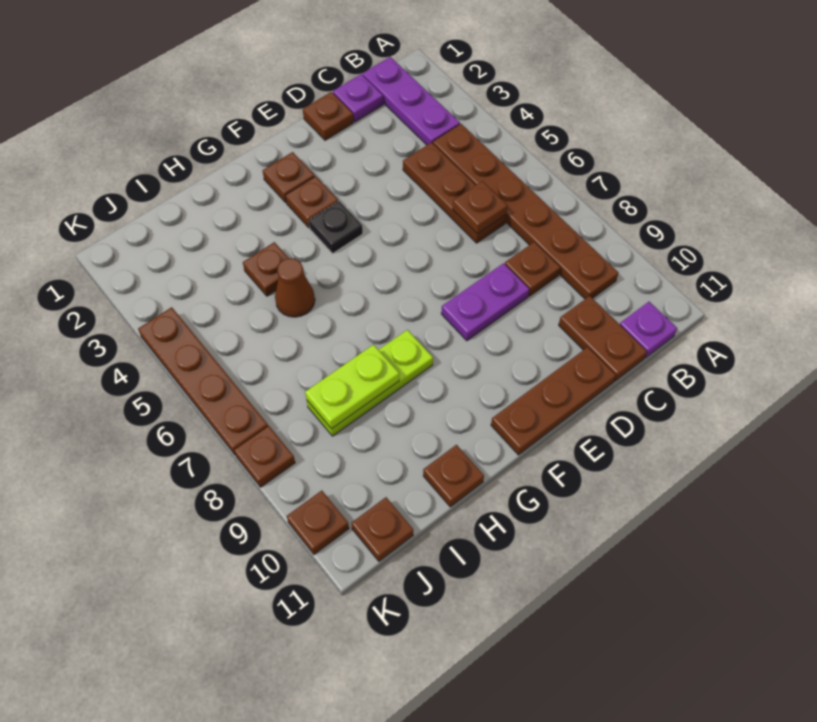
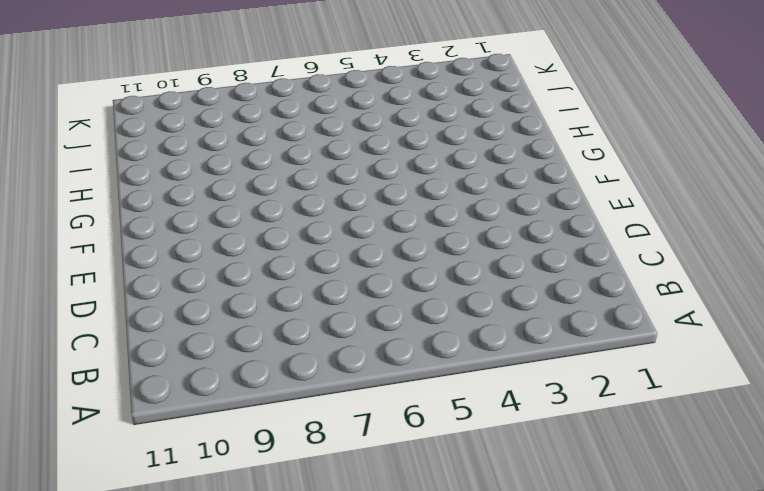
none -> purple 1x3 plate [363,57,460,145]
none -> brown 1x6 plate [433,124,619,299]
none -> purple 1x1 plate [620,302,677,358]

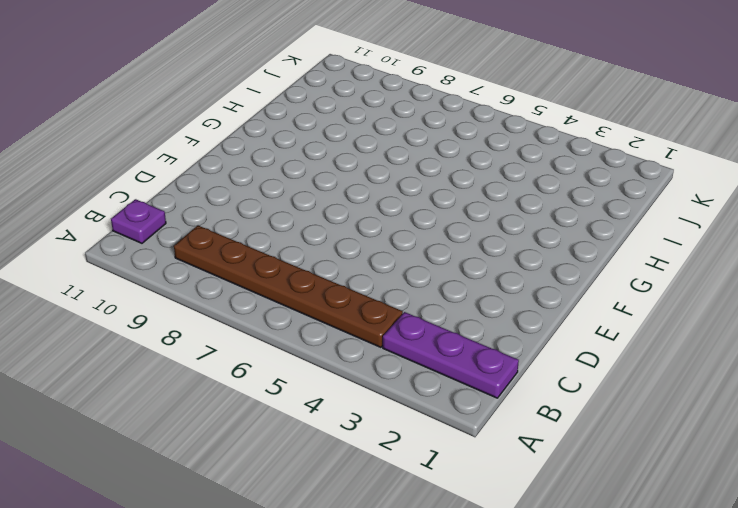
none -> purple 1x1 plate [333,74,383,122]
none -> brown 1x3 plate [403,142,506,243]
none -> brown 1x1 plate [505,242,560,296]

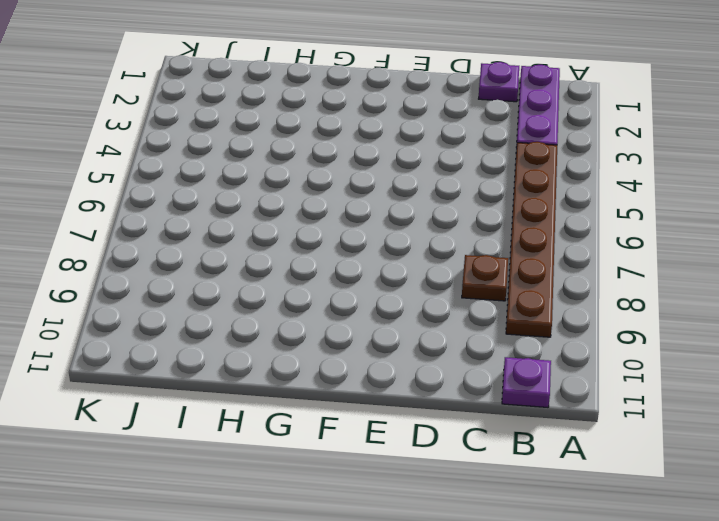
none -> brown 1x3 plate [403,142,506,243]
none -> brown 1x2 plate [559,296,647,381]
none -> brown 1x1 plate [303,92,354,140]

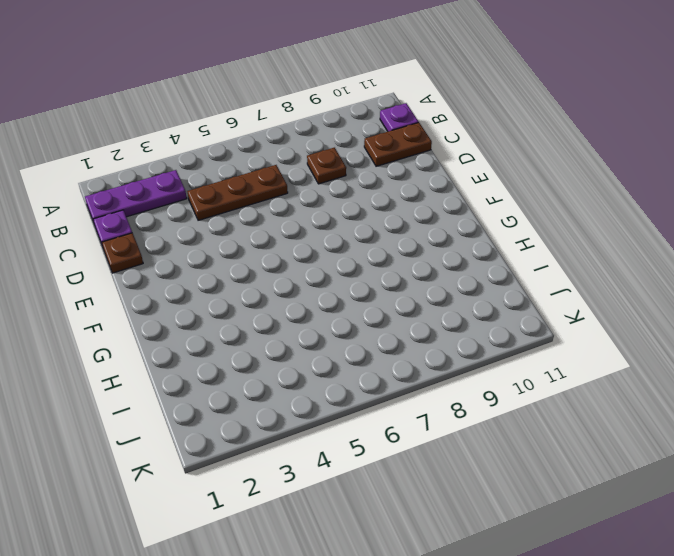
none -> brown 1x6 plate [433,124,619,299]
none -> purple 1x2 plate [441,263,529,341]
none -> brown 1x3 plate [491,347,616,455]

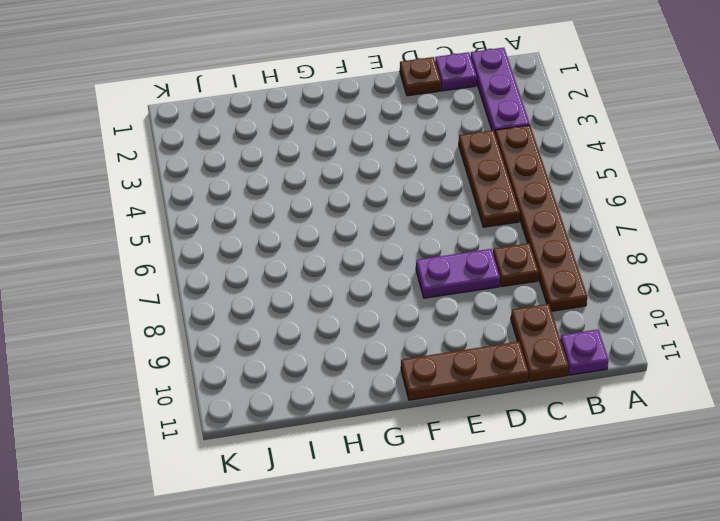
none -> brown 1x1 plate [263,152,315,202]
none -> brown 1x1 plate [285,176,338,228]
none -> black 1x1 plate [309,201,363,253]

